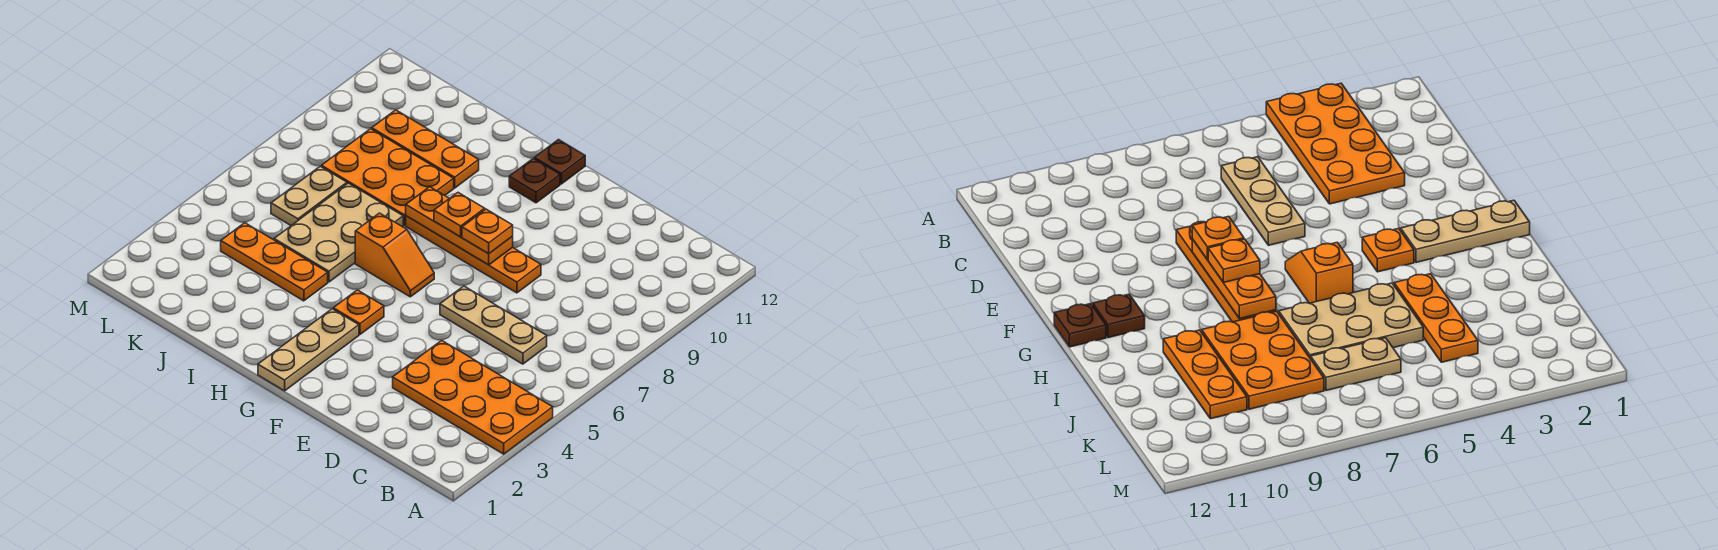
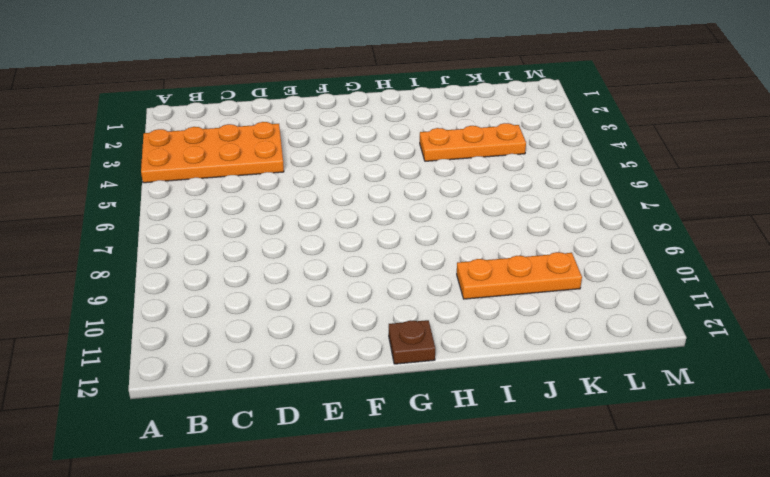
none -> tan 1x3 plate [440,286,547,364]
none -> orange 1x4 plate [406,216,541,293]
none -> tan 1x3 plate [258,309,359,391]

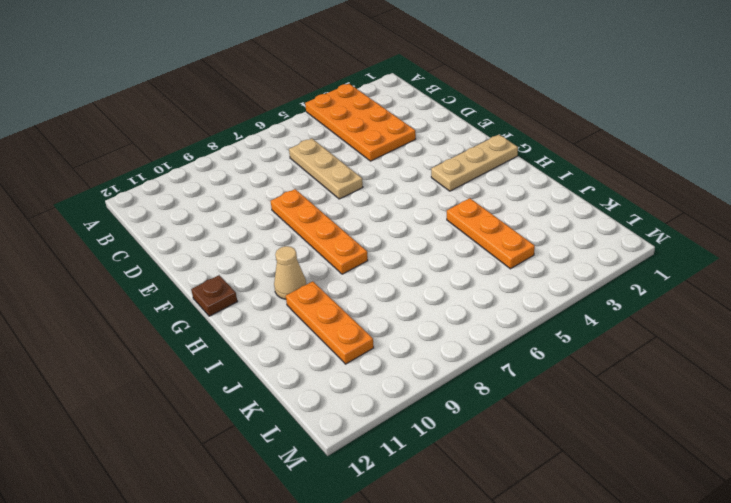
tan 1x1 cone [274,246,306,299] -> none
none -> orange 1x1 plate [333,290,384,334]
none -> orange 1x2 slope [355,213,434,297]
none -> brown 1x1 plate [509,158,560,203]

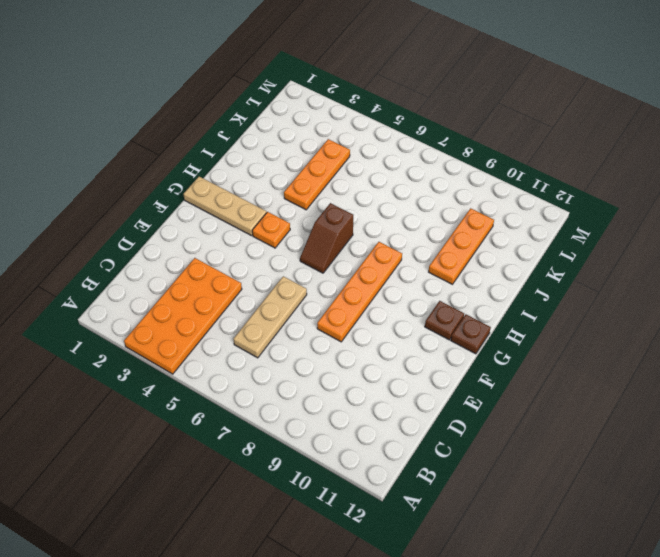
brown 1x2 slope [300,203,353,273] -> orange 1x2 slope [355,213,434,297]
none -> tan 2x3 plate [274,183,403,282]
none -> orange 2x3 plate [321,129,454,226]
none -> tan 1x2 plate [271,166,347,226]

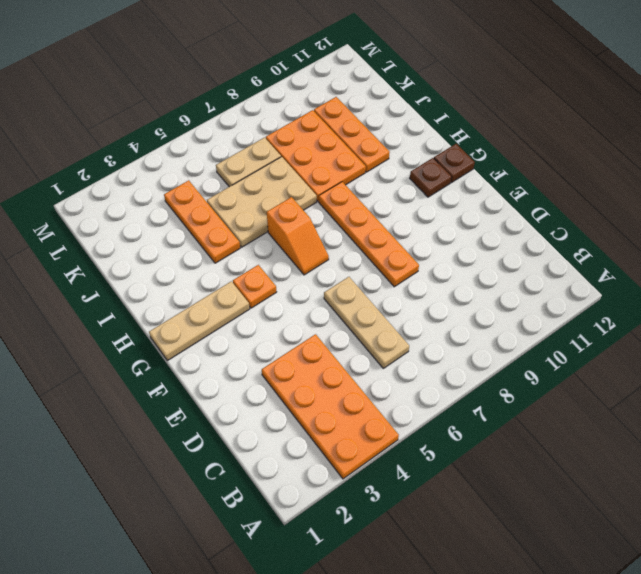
none -> orange 1x3 plate [406,187,513,265]
none -> orange 1x1 plate [462,209,513,254]
none -> orange 1x1 plate [434,193,485,237]

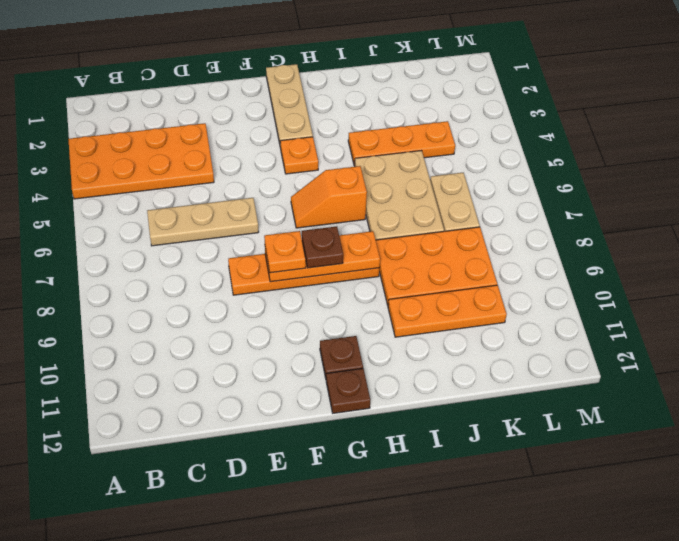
brown 1x1 plate [302,226,343,268] -> orange 1x1 plate [434,193,485,237]

